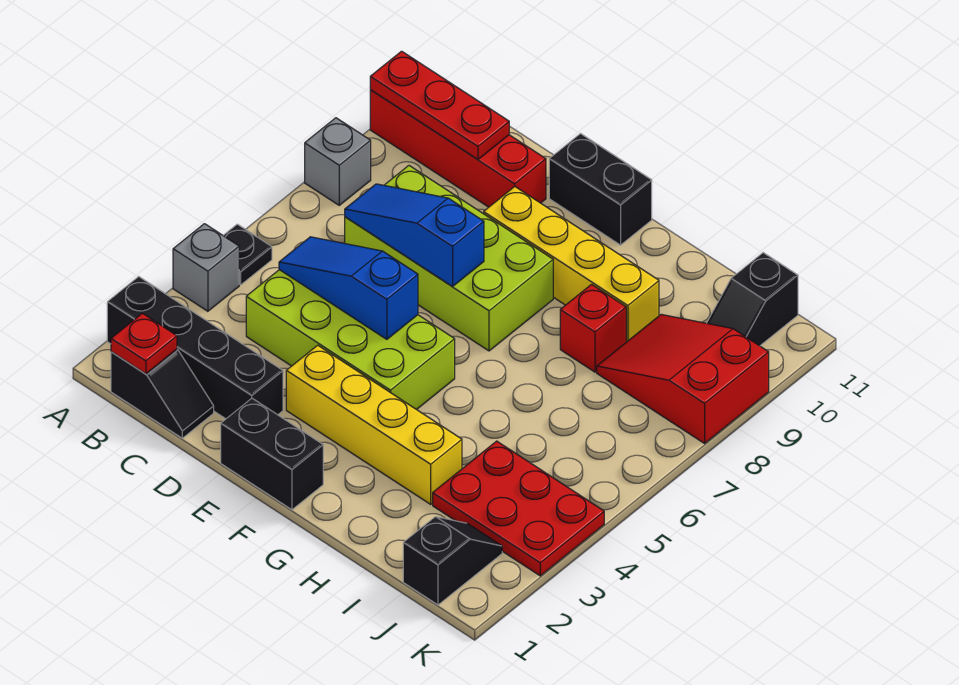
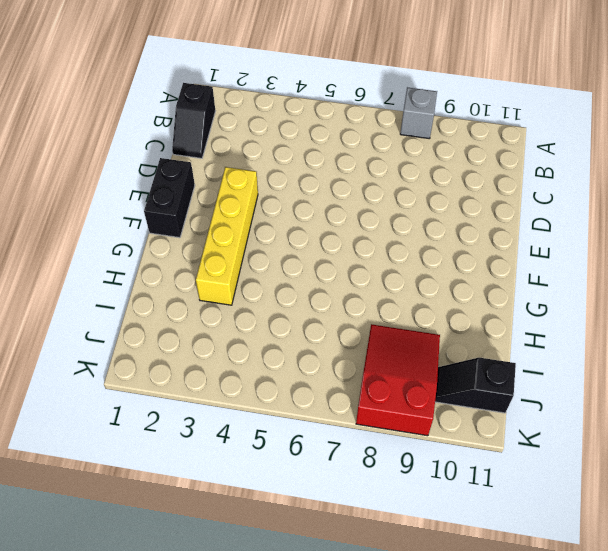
none -> black 1x4 brick [107,277,283,419]
none -> grey 1x1 brick [173,224,239,311]
none -> black 1x1 plate [223,224,272,285]

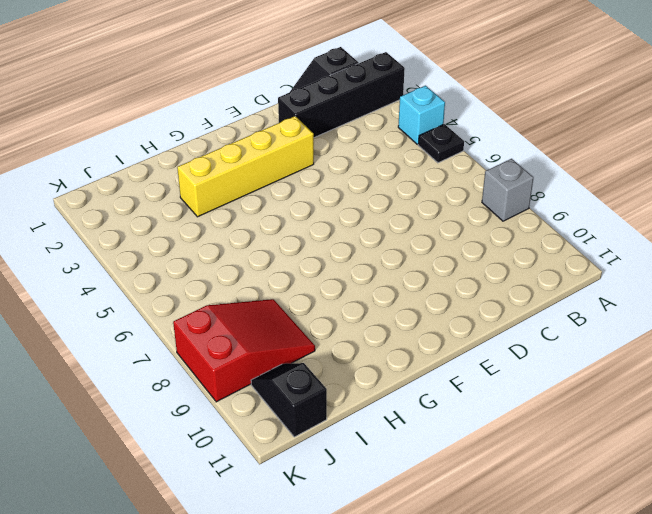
cyan 1x1 brick [398,86,445,144] -> grey 1x1 brick [173,224,239,311]
none -> red 1x4 brick [370,90,546,207]
none -> lime 2x4 brick [246,270,455,410]
none -> lime 2x4 brick [345,166,553,351]

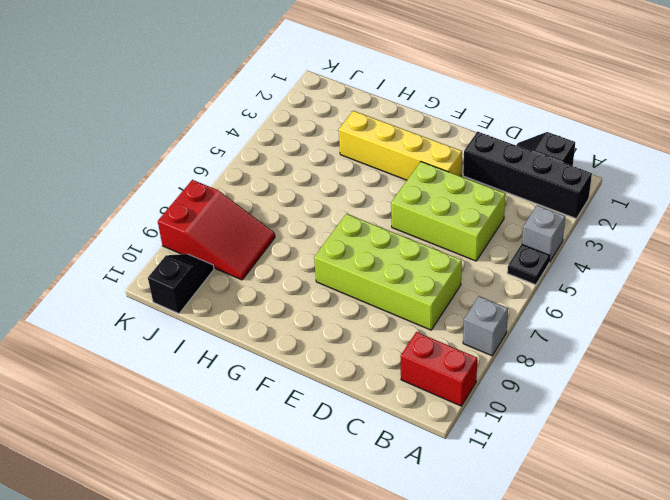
red 1x2 brick [400,332,477,406] -> red 1x4 brick [370,90,546,207]
lime 2x3 brick [391,162,506,261] -> lime 2x4 brick [246,270,455,410]
none -> black 1x2 brick [221,398,323,510]
none -> yellow 1x4 brick [484,187,659,342]
none -> black 1x2 brick [549,134,652,245]

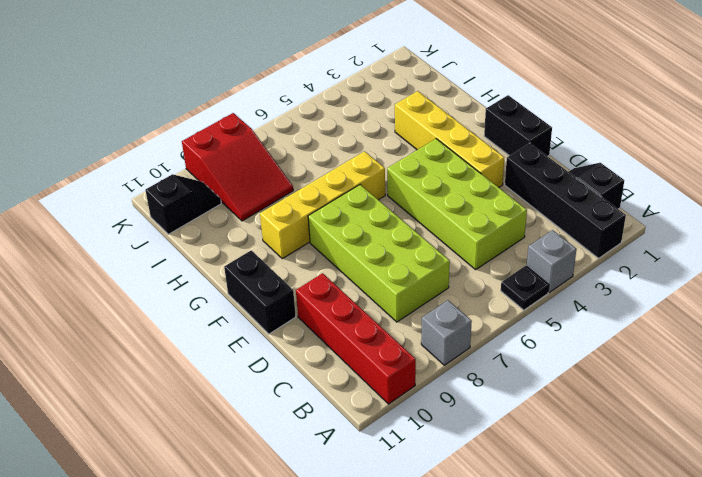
yellow 1x4 brick [260,151,385,259] -> yellow 1x4 brick turned to [484,187,659,342]
none -> red 1x1 brick [560,284,626,372]
none -> red 2x3 plate [433,441,604,576]
none -> black 1x2 slope [403,517,502,605]

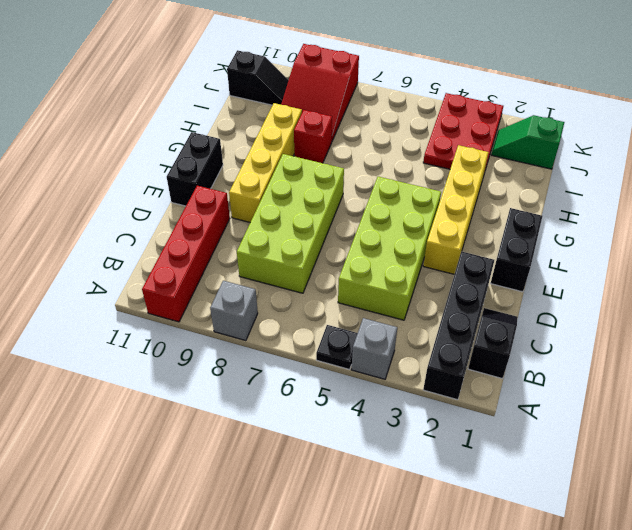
green 1x2 slope [492,115,564,169] -> black 1x2 slope [403,517,502,605]
none -> red 1x3 plate [370,51,509,159]
none -> red 1x1 plate [111,313,177,374]
none -> blue 1x3 slope [279,237,418,339]

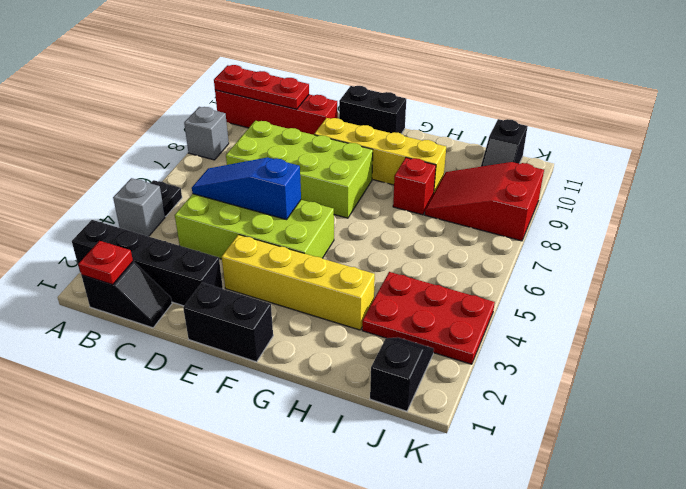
none -> blue 1x3 slope [345,184,484,286]

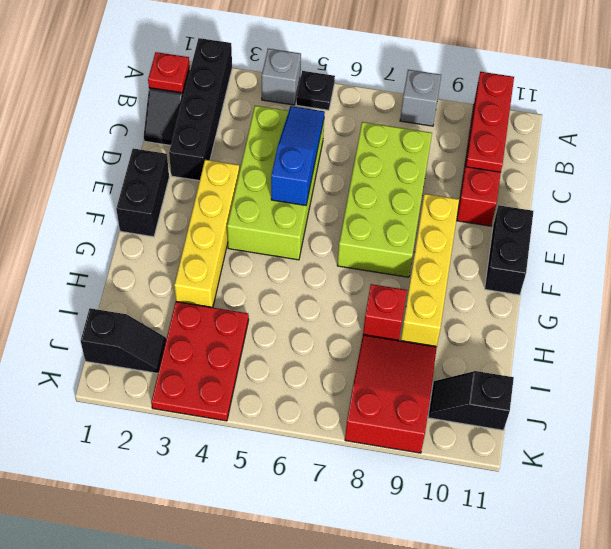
none -> blue 1x3 slope [345,184,484,286]

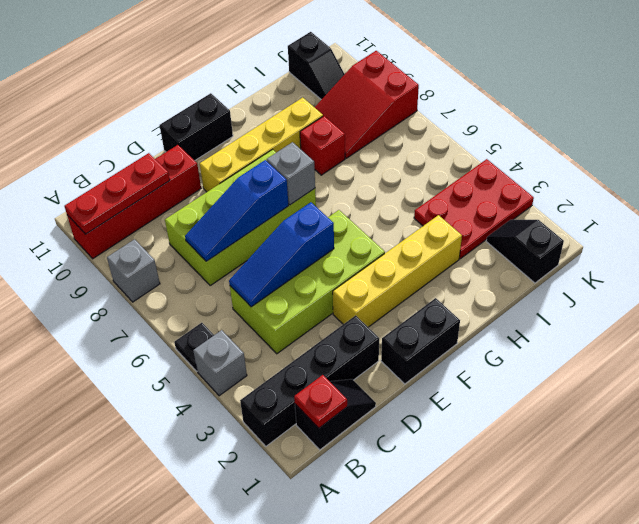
grey 1x1 brick [267,142,315,205] -> none

